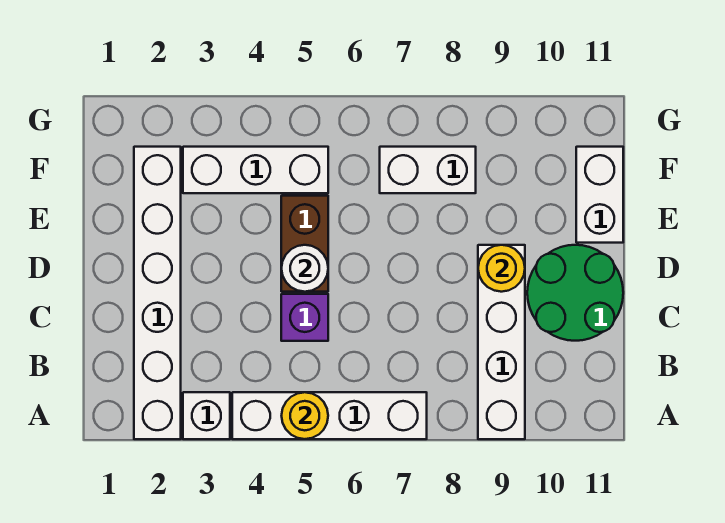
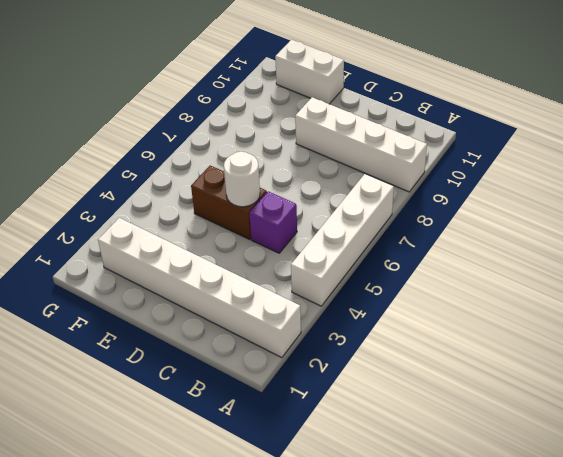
none -> white 1x1 brick [183,392,230,439]
none -> green 2x2 round brick [527,245,623,341]
none -> white 1x3 brick [183,147,328,193]

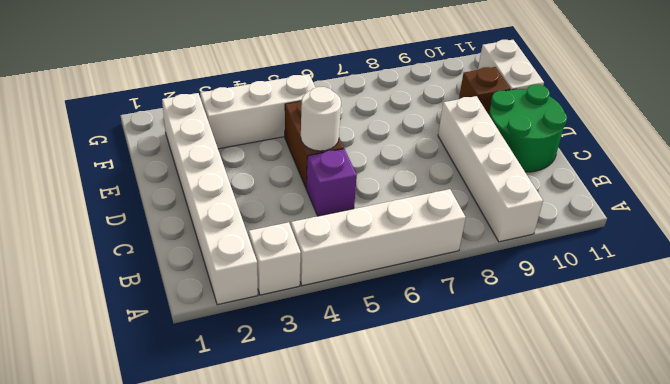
brown 1x1 brick [459,67,510,115] -> none
none -> white 1x2 brick [380,147,476,193]
none -> yellow 1x1 round brick [282,392,328,439]
none -> yellow 1x1 round brick [478,245,525,292]

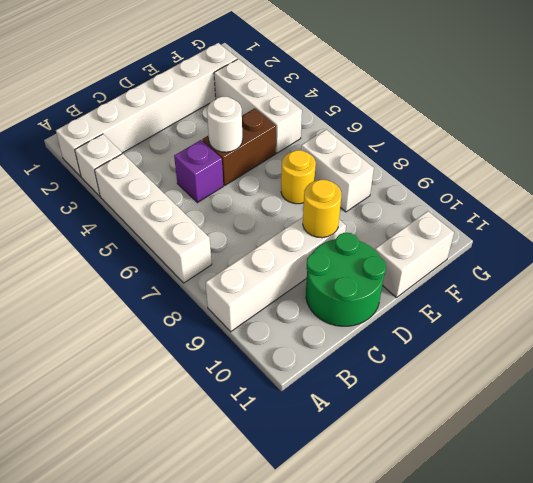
yellow 1x1 round brick [281,150,316,204] -> yellow 1x1 round brick moved to [282,392,328,439]

